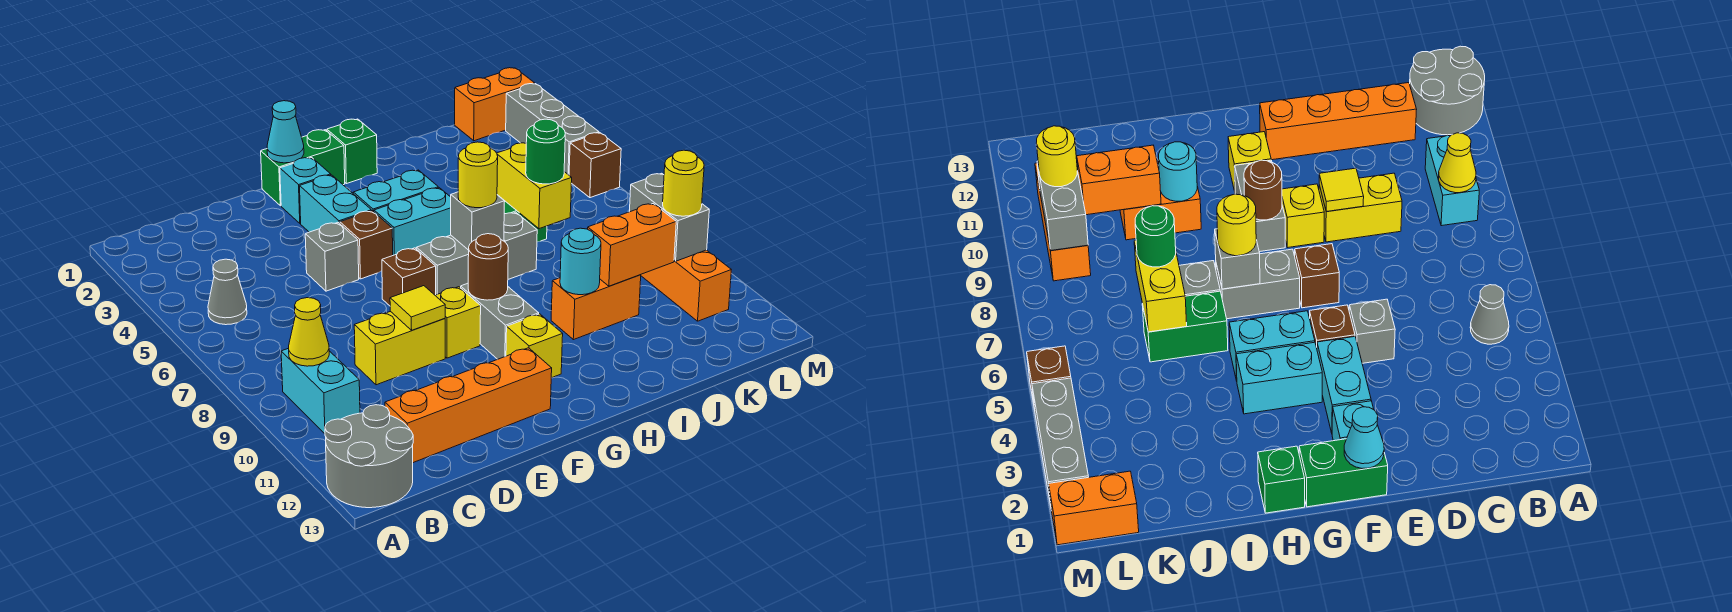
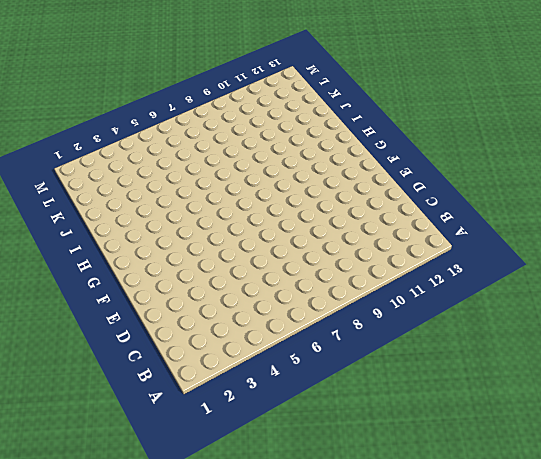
none -> grey 2x2 round brick [325,405,413,508]
none -> grey 1x1 cone [208,259,247,325]
none -> cyan 1x2 brick [281,348,360,434]
none -> orange 1x4 brick [385,348,552,463]

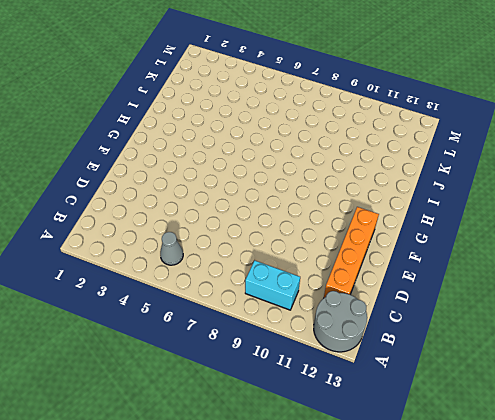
none -> yellow 1x2 brick [354,311,445,385]
none -> grey 1x1 brick [305,223,359,291]
none -> green 1x2 brick [261,130,345,206]
none -> cyan 1x1 brick [280,158,331,223]

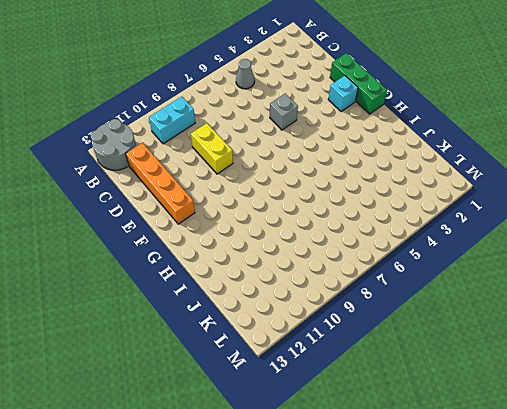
green 1x3 brick [330,53,387,114] -> green 1x2 brick [261,130,345,206]
none -> cyan 1x2 brick [300,175,371,232]
none -> brown 1x1 brick [340,211,393,279]
none -> brown 1x1 brick [382,248,436,306]
none -> yellow 1x1 brick [435,287,481,358]

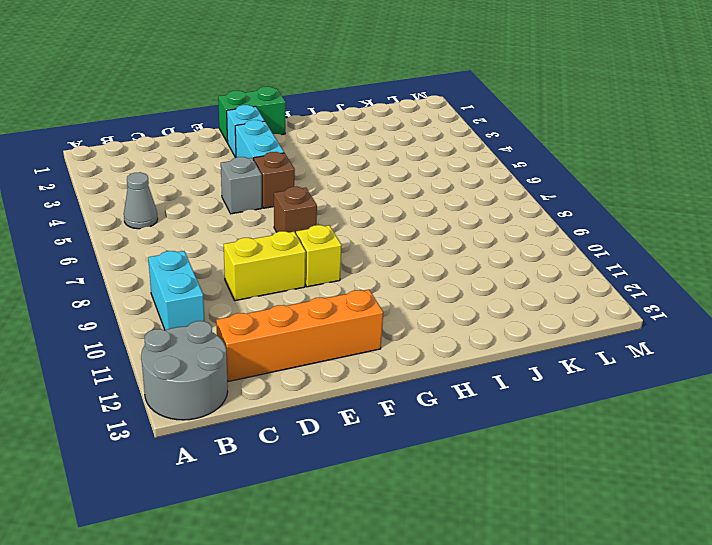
none -> cyan 1x2 brick [353,170,438,212]
none -> cyan 1x2 brick [374,188,451,255]
none -> grey 1x2 brick [416,235,469,295]
none -> grey 1x2 brick [461,283,539,359]

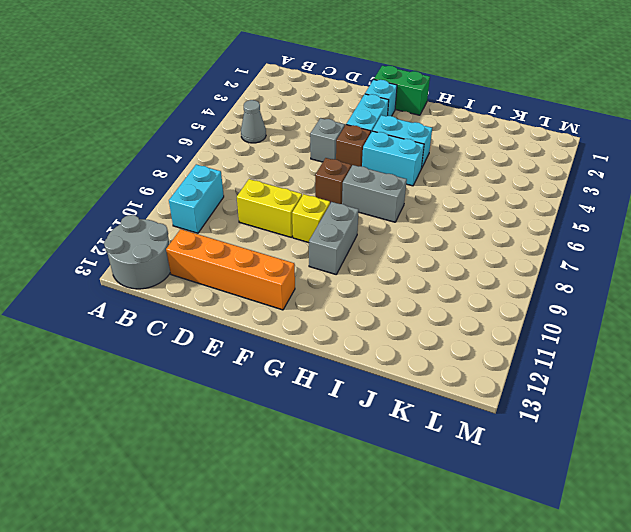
none -> yellow 1x1 brick [506,314,563,378]
none -> green 1x1 brick [327,119,377,184]
none -> green 1x2 brick [1142,291,1228,362]
none -> grey 1x1 brick [504,212,537,279]

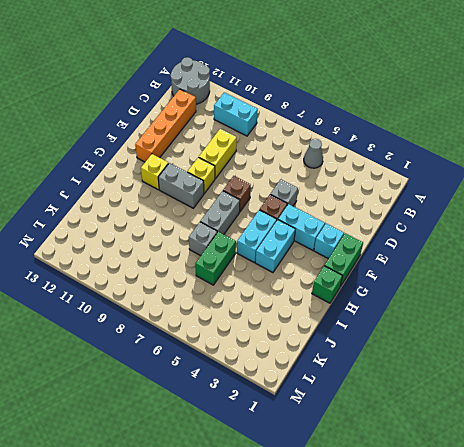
none -> orange 1x2 brick [551,275,641,340]
none -> orange 1x2 brick [455,68,535,141]
none -> orange 1x3 brick [641,250,731,321]
none -> grey 1x3 brick [506,84,599,175]

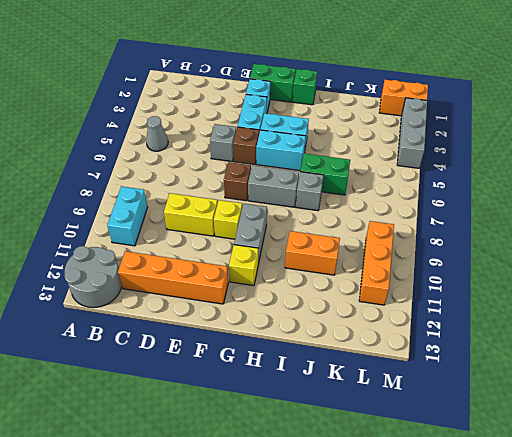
none -> brown 1x1 brick [569,133,621,198]
none -> yellow 1x1 cone [289,298,329,366]
none -> yellow 1x1 tile [390,286,445,330]
none -> cyan 1x1 cone [267,101,304,163]

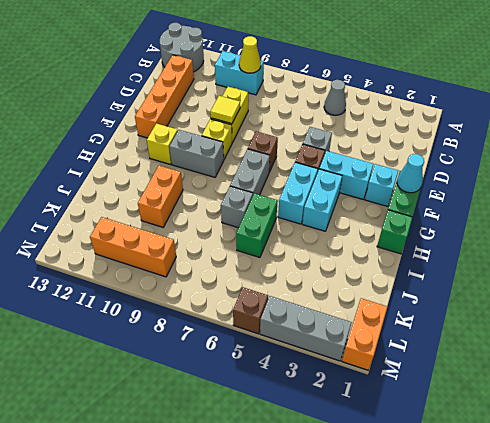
none -> brown 1x1 round brick [468,234,508,300]
none -> grey 1x1 brick [451,192,505,250]
none -> cyan 1x1 round brick [560,228,601,295]
none -> yellow 1x2 brick [497,143,572,229]

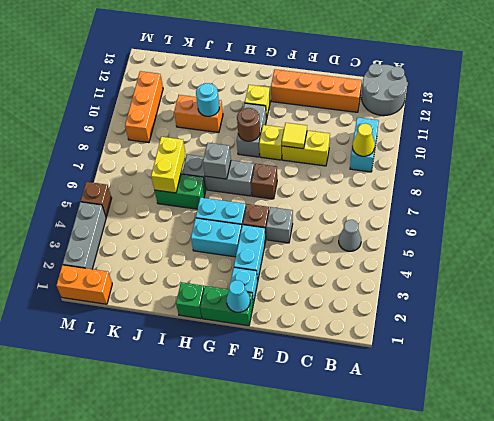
none -> orange 1x2 brick [588,204,676,286]
none -> grey 1x2 brick [629,173,709,261]
none -> yellow 1x1 round brick [458,142,498,208]
none -> green 1x1 round brick [526,119,565,184]

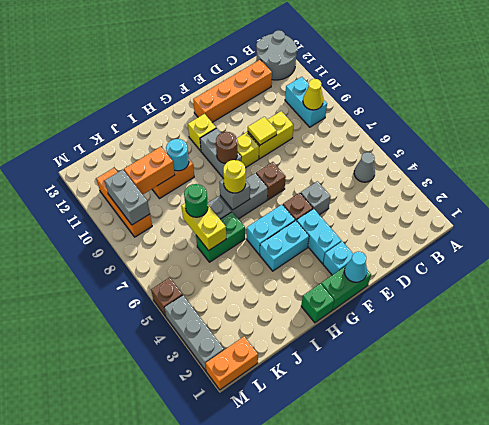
none -> yellow 1x1 round brick [663,150,704,216]

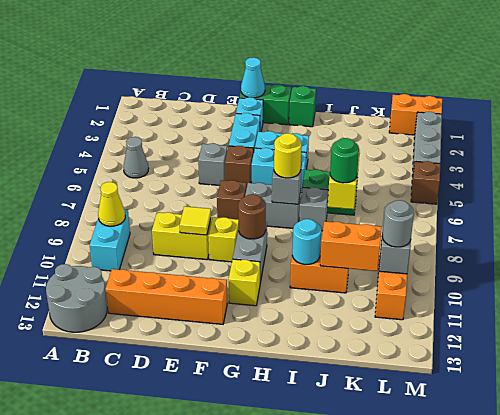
grey 1x1 round brick [382,200,414,247] -> yellow 1x1 round brick [663,150,704,216]

